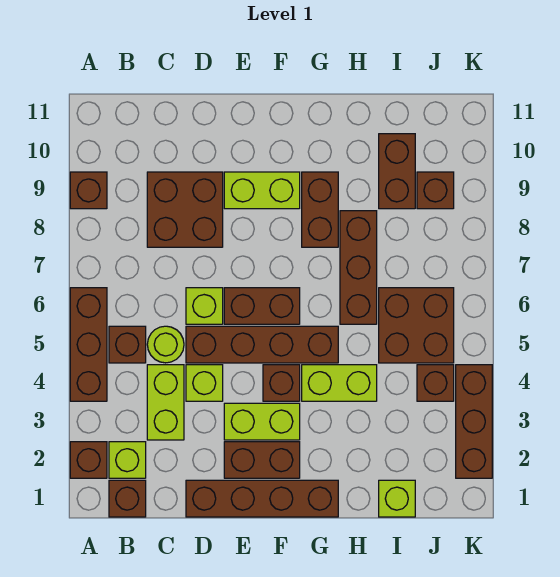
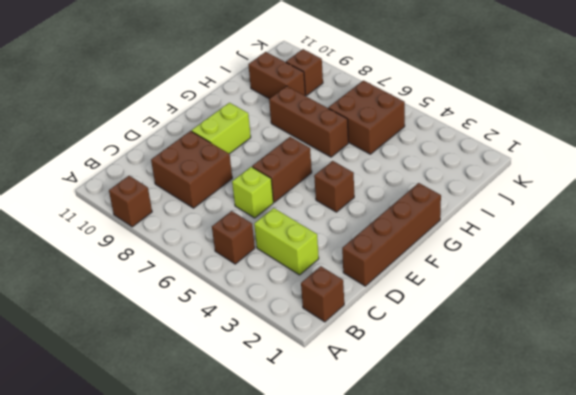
none -> brown 1x1 brick [70,442,107,478]
none -> brown 1x3 brick [70,288,107,401]
none -> lime 1x1 brick [109,442,146,478]

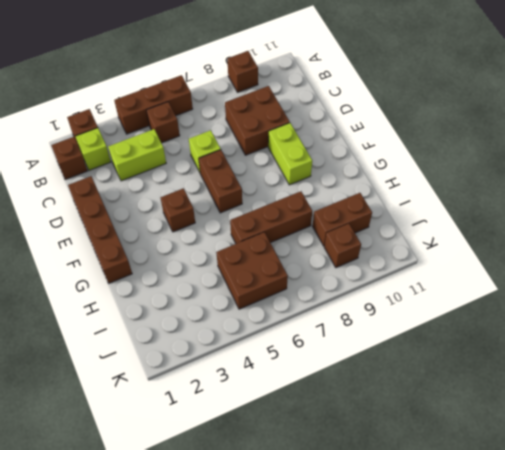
none -> lime 1x1 round brick [147,326,184,363]
none -> lime 1x1 brick [186,365,223,401]
none -> brown 1x4 brick [186,326,338,363]

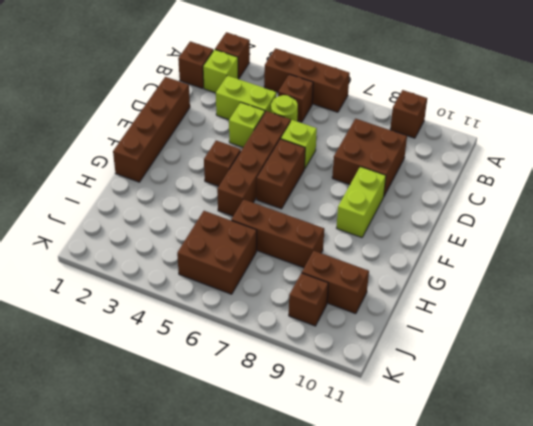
none -> brown 1x2 brick [224,442,300,478]
none -> lime 1x2 brick [224,403,300,440]
none -> lime 1x2 brick [302,365,377,401]

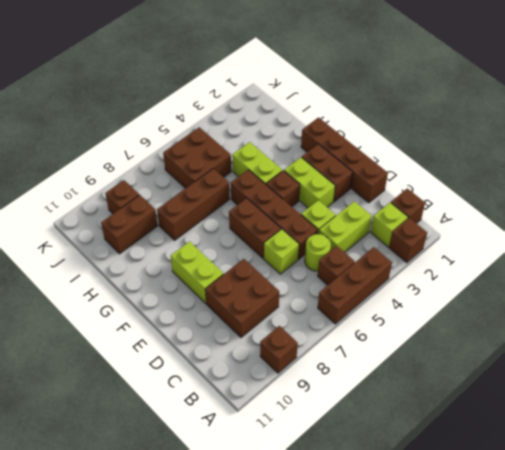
none -> brown 1x2 brick [302,172,338,247]
none -> lime 1x1 brick [379,480,415,517]
none -> brown 1x1 brick [417,365,454,401]

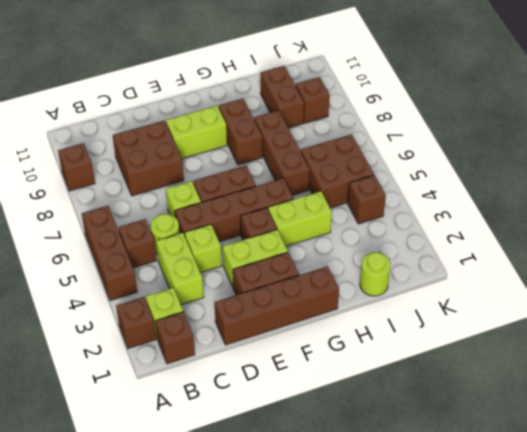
lime 1x1 round brick [360,252,391,296] -> lime 1x1 brick [379,480,415,517]
none -> brown 1x3 brick [456,365,492,478]

